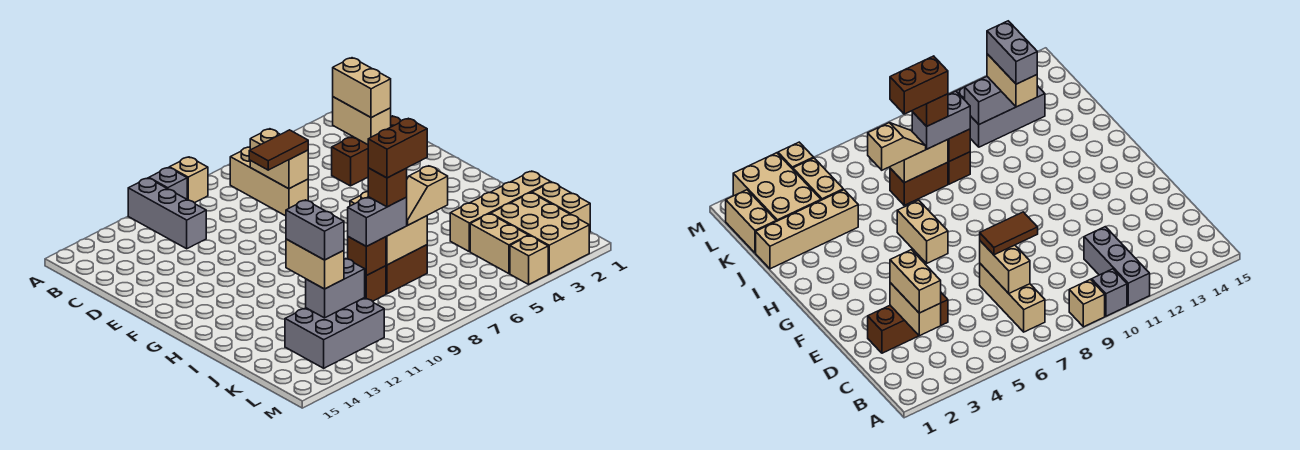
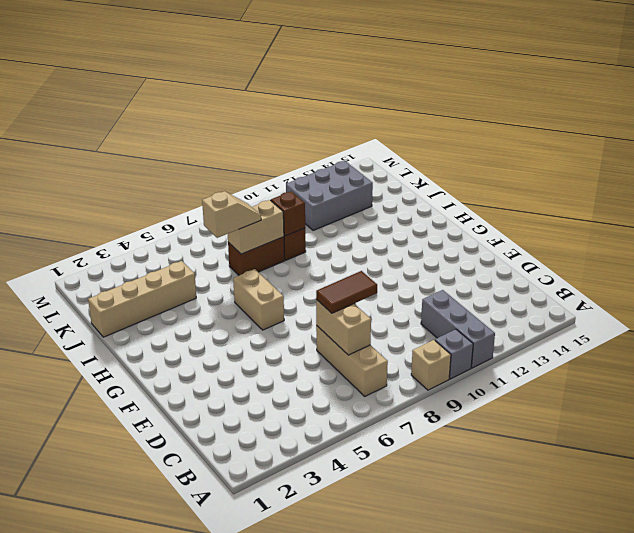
none -> brown 1x3 brick [332,116,401,186]
none -> tan 1x2 brick [532,182,590,232]
none -> tan 2x3 brick [491,193,589,274]

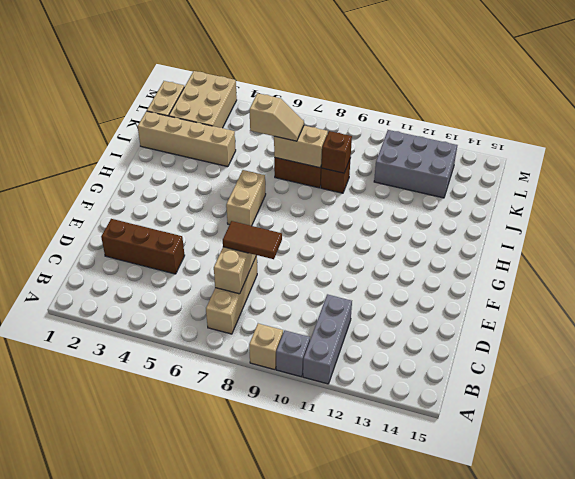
none -> tan 1x2 brick [470,214,528,274]
none -> tan 1x1 brick [510,236,548,284]
none -> tan 1x2 brick [333,97,391,145]

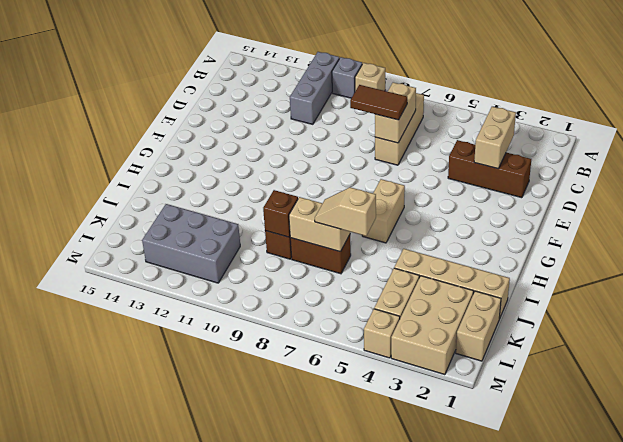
none -> grey 1x2 brick [306,259,365,318]
none -> tan 1x2 brick [333,58,391,118]
none -> grey 1x2 brick [348,197,407,246]

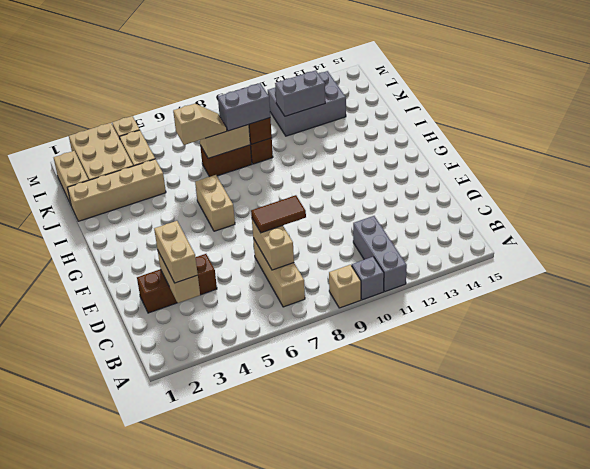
none -> tan 1x2 brick [286,239,344,289]
none -> brown 1x1 brick [368,168,407,207]
none -> grey 1x2 brick [286,200,344,260]

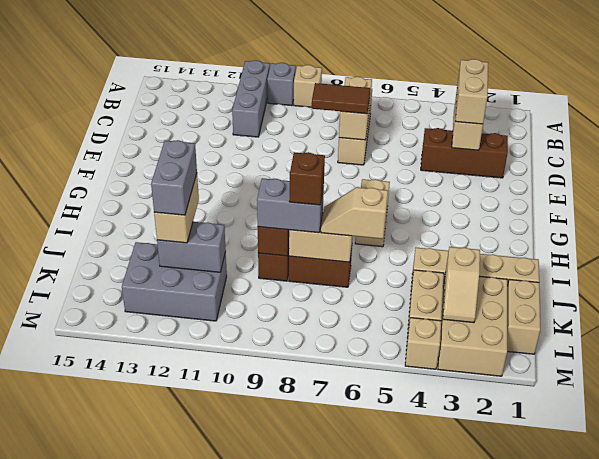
tan 1x2 slope [443,247,480,323] -> none
none -> brown 1x2 brick [368,118,427,178]

